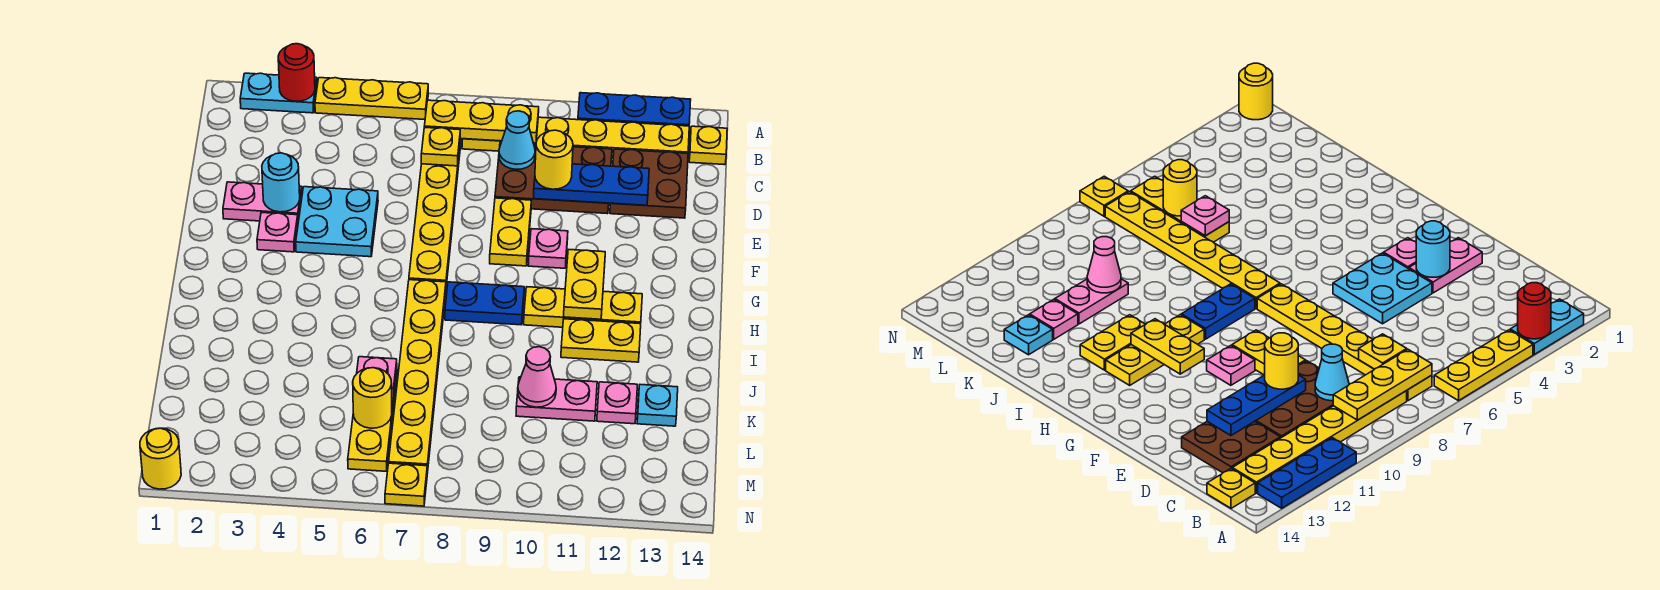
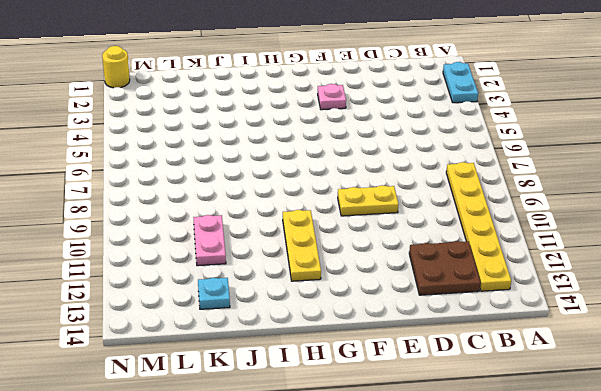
none -> yellow 1x3 plate [315,78,428,120]
none -> blue 1x3 plate [578,93,691,126]
none -> yellow 1x6 plate [409,138,461,286]
none -> yellow 1x1 plate [689,126,727,165]

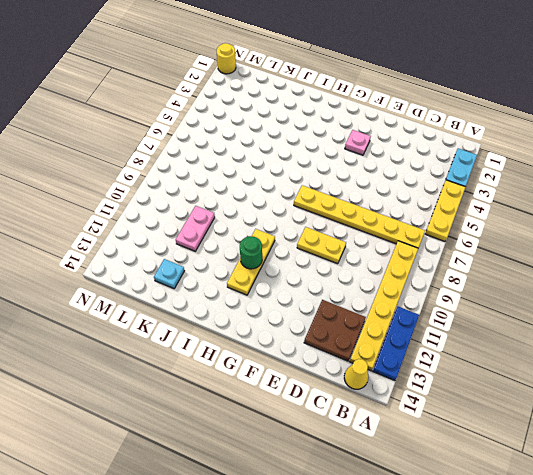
yellow 1x1 cone [344,359,368,389] -> yellow 1x1 plate [689,126,727,165]
green 1x1 round brick [240,236,262,269] -> yellow 1x2 plate [564,250,605,319]
none -> brown 2x3 plate [495,142,612,214]
none -> pink 1x2 plate [223,182,302,222]
none -> cyan 2x2 plate [296,187,378,257]
none -> pink 1x1 plate [528,229,568,268]

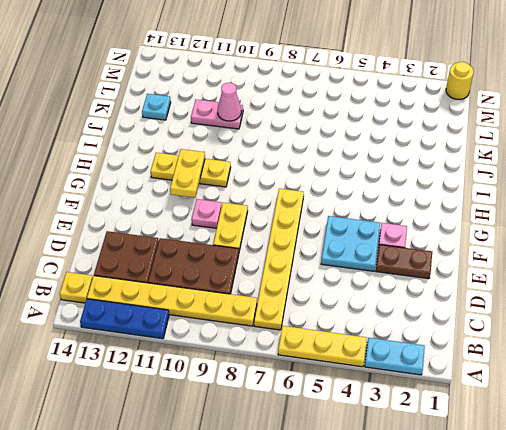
brown 1x2 plate [376,244,432,279] -> pink 1x2 plate [223,182,302,222]
none -> yellow 1x6 plate [389,280,446,473]
none -> blue 1x2 plate [445,282,524,325]
none -> yellow 1x2 plate [561,319,641,362]
none -> yellow 1x3 plate [348,372,397,471]

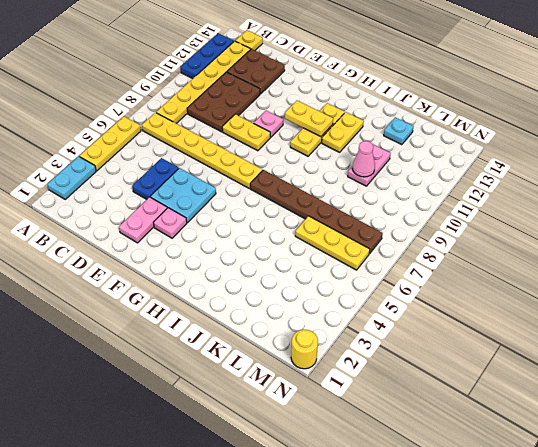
blue 1x2 plate [132,158,179,199] -> blue 1x2 plate moved to [445,282,524,325]
brown 1x6 plate [250,170,383,254] -> yellow 1x6 plate [389,280,446,473]
none -> pink 1x1 plate [597,382,637,424]
none -> yellow 1x1 plate [385,463,427,506]
none -> red 1x1 round brick [278,44,315,101]
none -> yellow 1x3 plate [424,100,539,143]

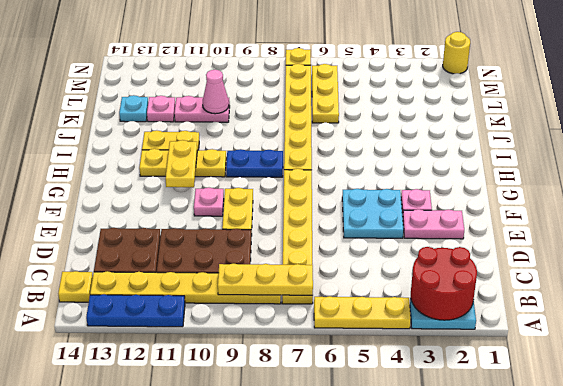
red 2x2 round brick [411,247,477,320] -> red 1x1 round brick [278,44,315,101]
none -> yellow 1x1 plate [421,127,460,166]
none -> cyan 1x1 cone [499,111,535,169]
none -> blue 1x3 plate [534,164,649,205]
none -> cyan 1x1 round brick [262,153,300,212]

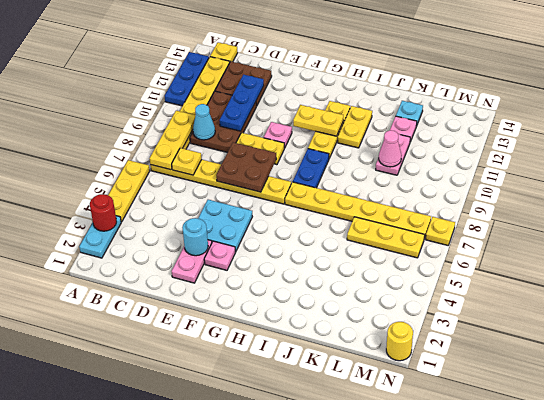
brown 2x2 plate [216,142,276,192] -> none
none -> pink 1x1 plate [357,357,397,398]
none -> yellow 1x1 round brick [353,368,392,428]
none -> yellow 1x1 round brick [535,130,573,189]

